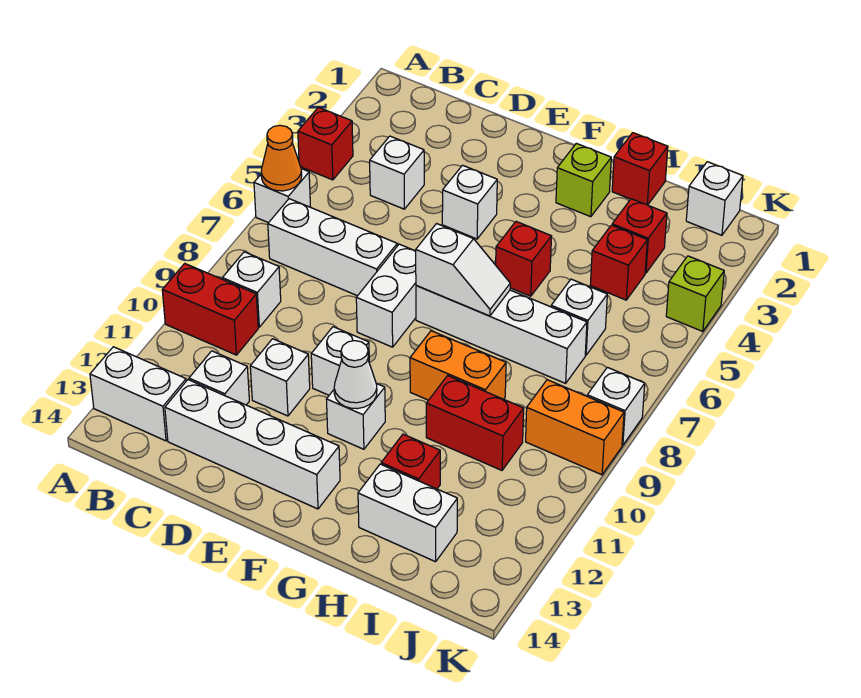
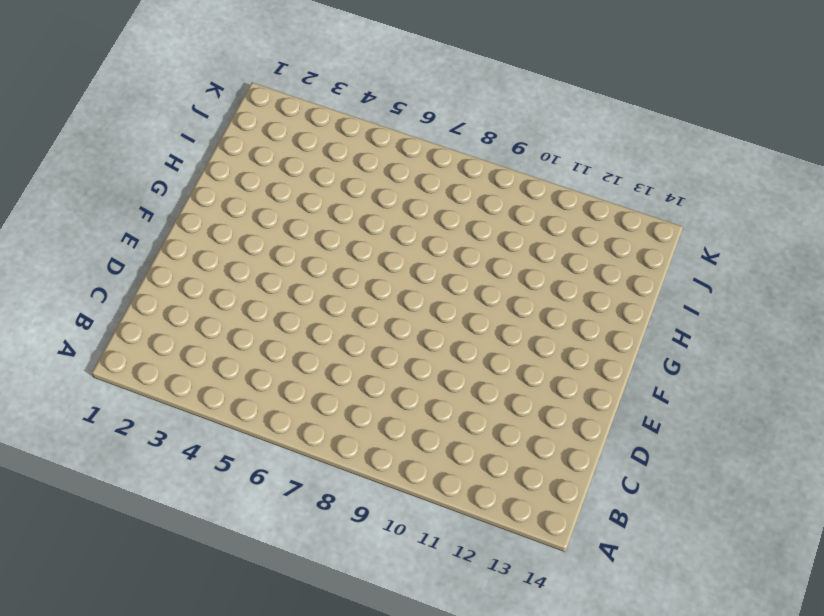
none -> red 1x1 brick [298,107,353,180]
none -> white 1x1 brick [254,169,310,223]
none -> red 1x2 brick [162,264,258,355]
none -> white 1x2 brick [90,347,186,441]

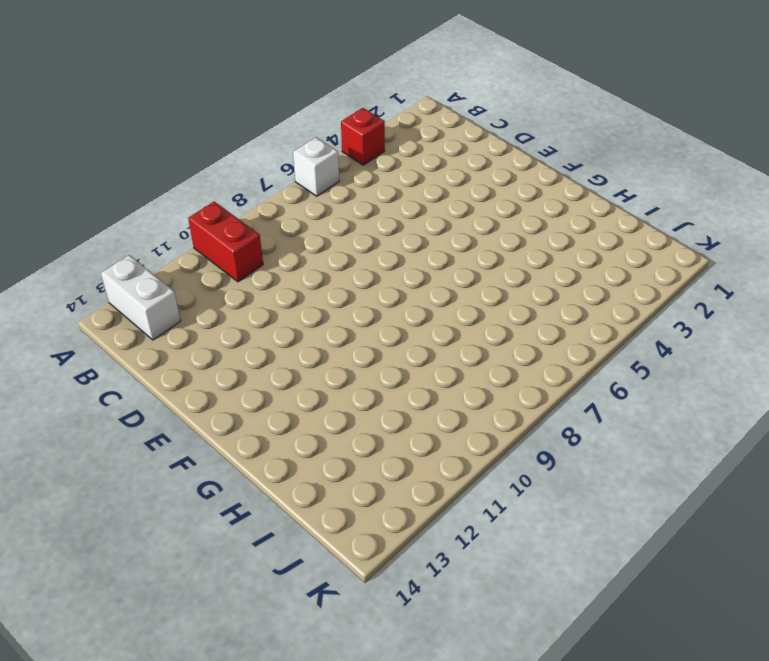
none -> white 1x3 brick [268,199,397,296]
none -> white 1x1 brick [222,252,281,327]
none -> white 1x1 brick [370,136,424,209]
none -> white 1x1 brick [189,351,249,405]

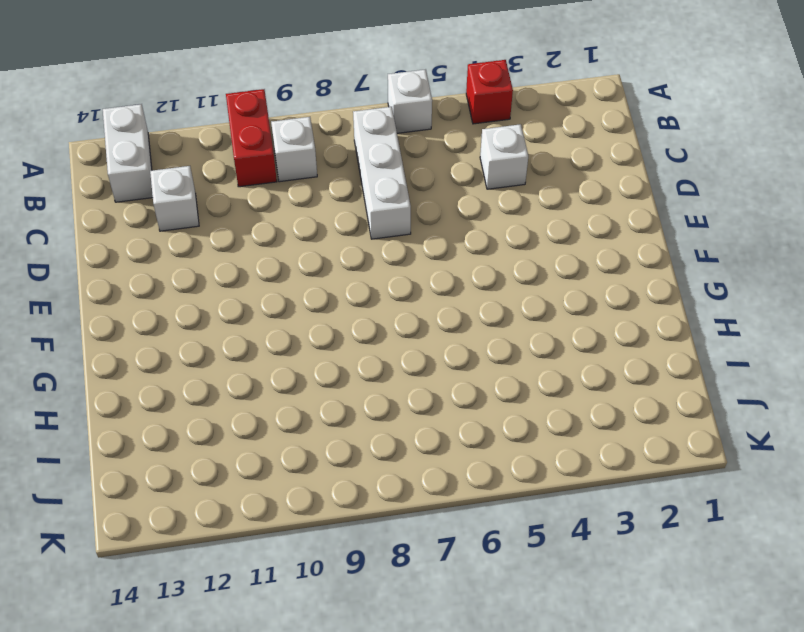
none -> white 1x4 brick [165,380,340,509]
none -> white 1x1 brick [250,339,310,416]
none -> white 1x1 brick [442,165,497,239]
none -> white 1x2 brick [356,244,416,347]

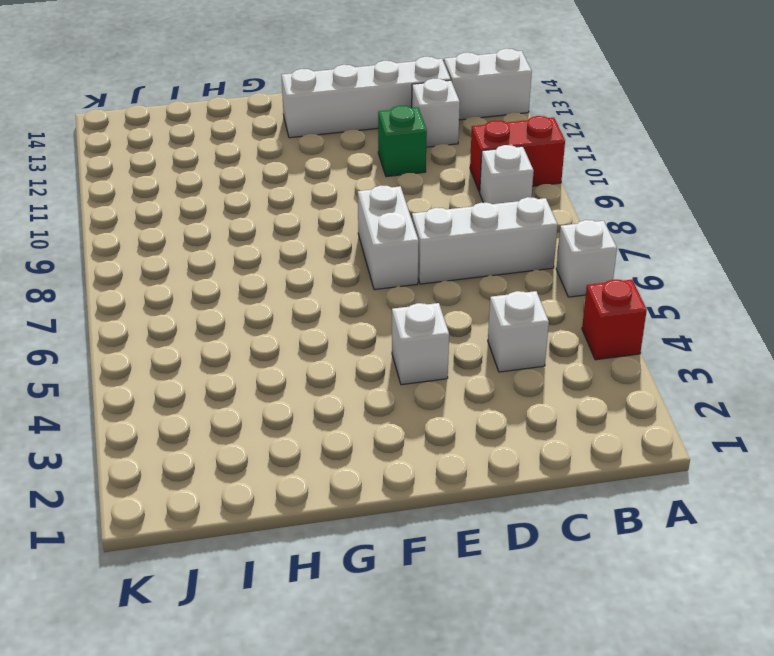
green 1x1 brick [378,106,427,177] -> white 1x1 brick [250,339,310,416]
none -> white 1x1 brick [311,327,369,395]
none -> white 1x4 brick [416,286,587,383]
none -> white 1x1 brick [327,384,385,449]
none -> lime 1x1 brick [556,143,611,217]

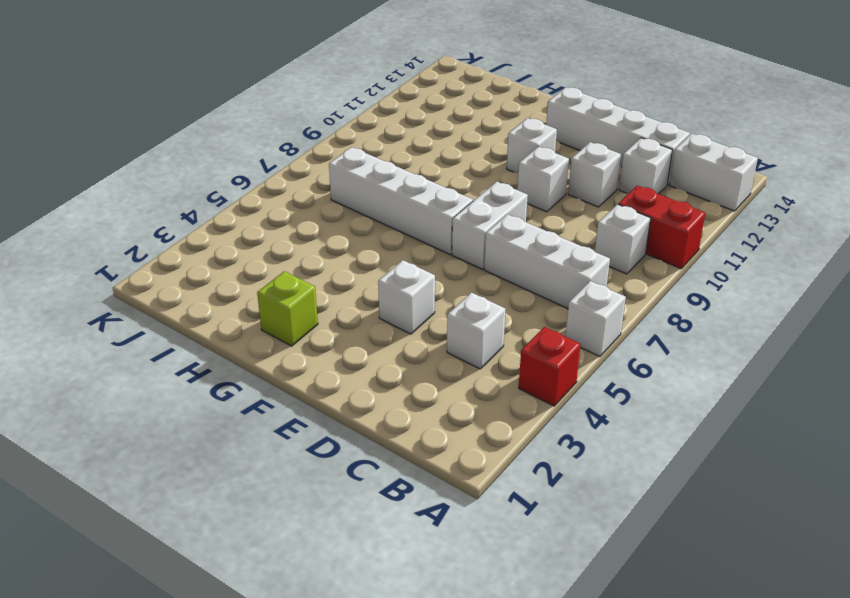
none -> red 1x1 brick [496,222,552,296]
none -> orange 1x2 brick [410,331,506,400]
none -> red 1x1 brick [612,133,668,205]
none -> red 1x2 brick [426,376,524,470]

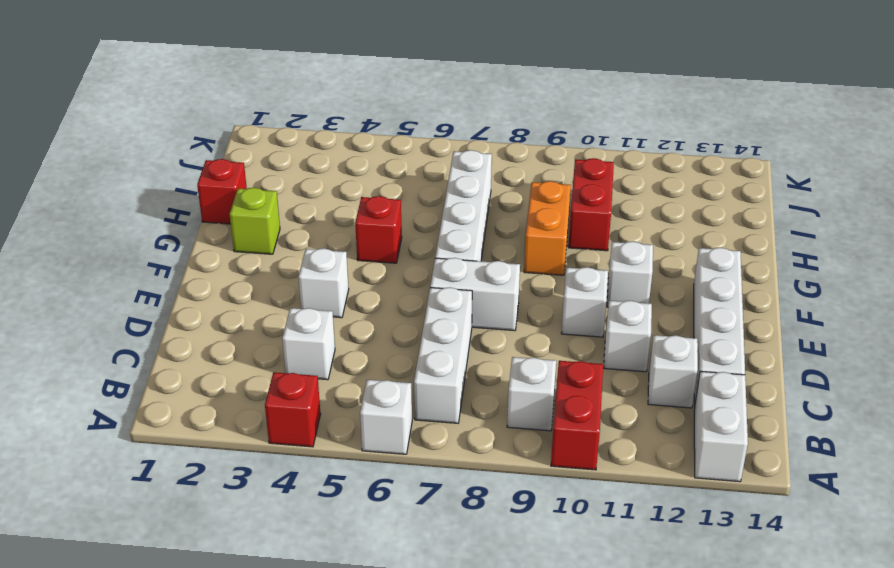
none -> red 1x1 brick [381,434,440,489]
none -> white 1x2 brick [358,464,457,562]
none -> red 1x1 brick [612,199,667,273]
none -> red 1x1 brick [590,225,647,300]

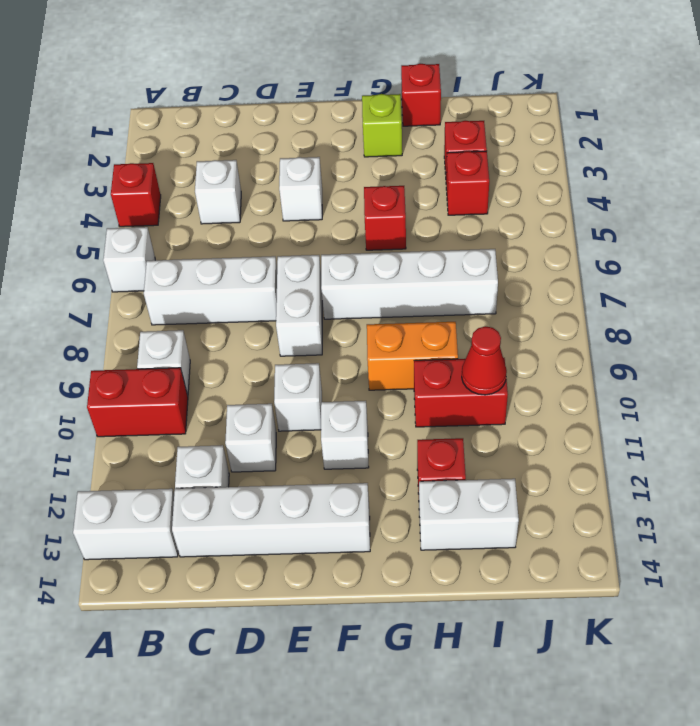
red 1x1 cone [462,326,507,395] -> none
none -> white 1x1 brick [551,279,607,355]
none -> white 1x1 brick [686,162,743,235]
none -> orange 1x2 brick [526,380,624,475]
none -> lime 1x1 brick [666,256,724,332]

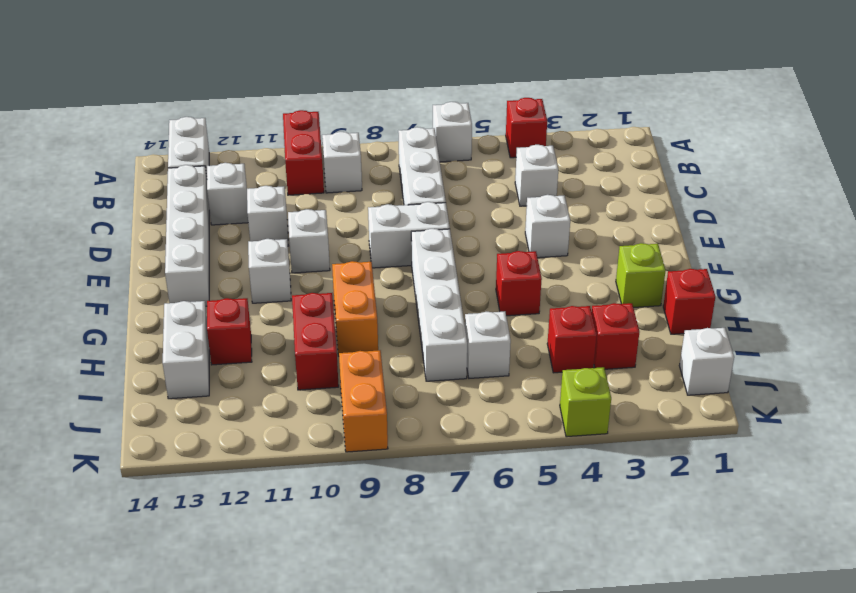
none -> white 1x1 brick [587,367,645,445]
none -> orange 1x1 cone [261,125,302,191]
none -> white 1x2 slope [416,224,510,316]
none -> white 1x1 cone [334,341,377,409]

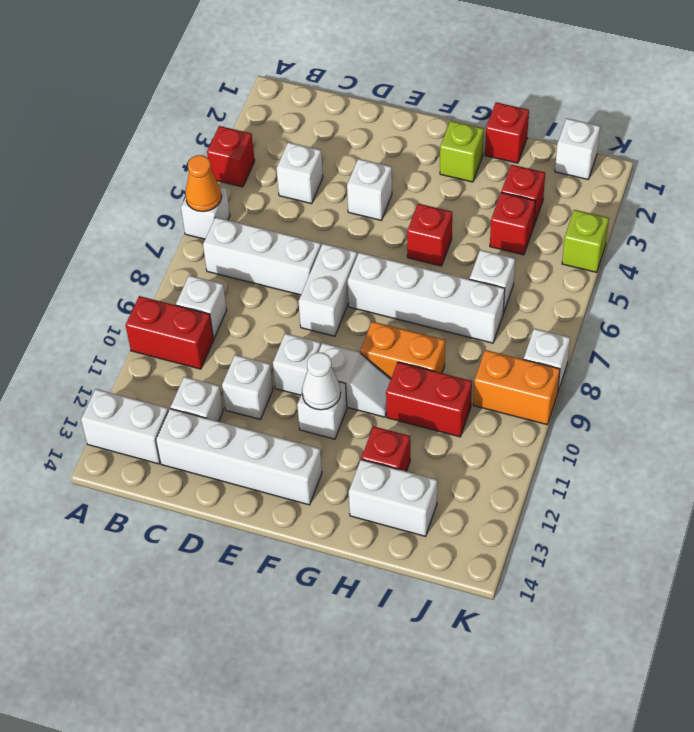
white 1x2 slope [319,343,391,417] -> white 1x2 slope moved to [416,224,510,316]

